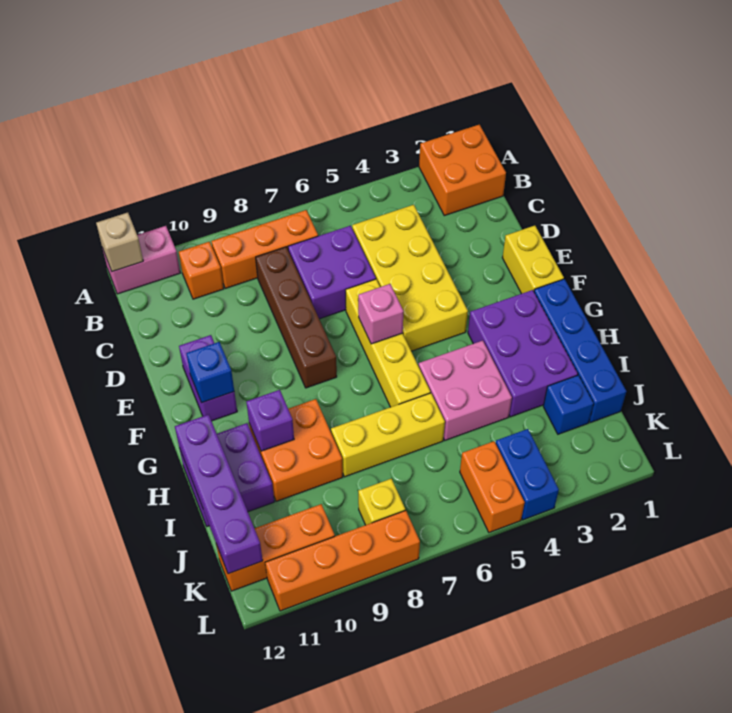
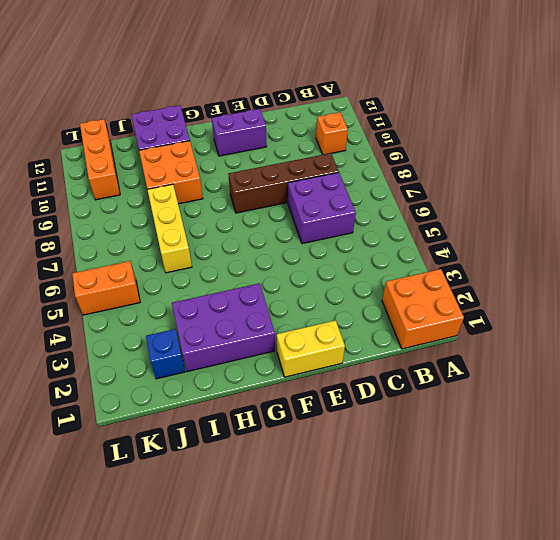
none -> pink 1x2 brick [103,226,180,294]
none -> orange 1x3 brick [211,210,318,288]
none -> yellow 2x4 brick [352,205,468,351]

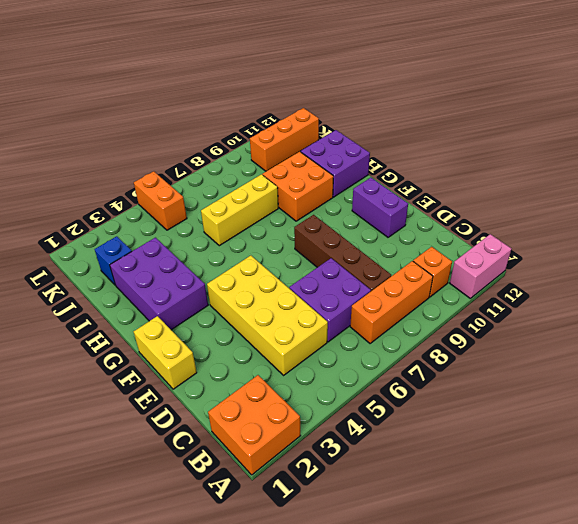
none -> yellow 1x4 brick [346,279,430,407]
none -> blue 1x4 brick [534,279,626,423]
none -> pink 2x2 brick [419,341,512,440]

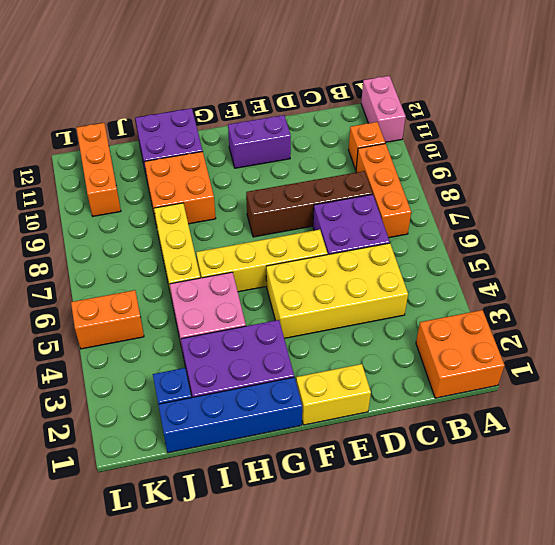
none -> blue 1x2 brick [496,429,559,520]
none -> yellow 1x1 brick [358,479,405,525]
none -> orange 1x4 brick [265,510,420,611]

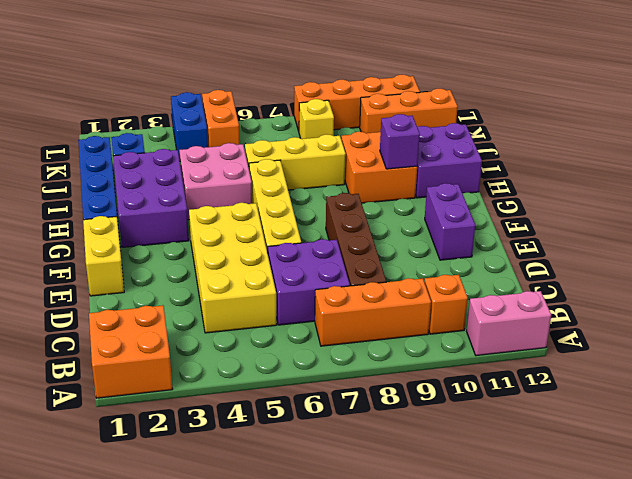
none -> tan 1x1 brick [96,213,143,272]
none -> pink 1x1 brick [358,284,404,344]
none -> blue 1x1 brick [186,342,234,403]

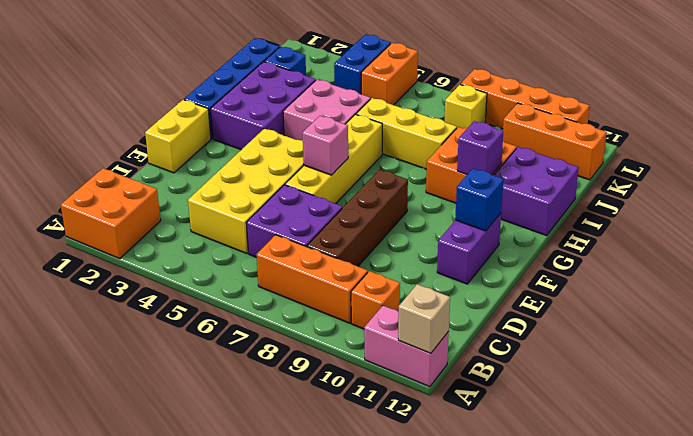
none -> purple 1x4 brick [175,414,263,574]

